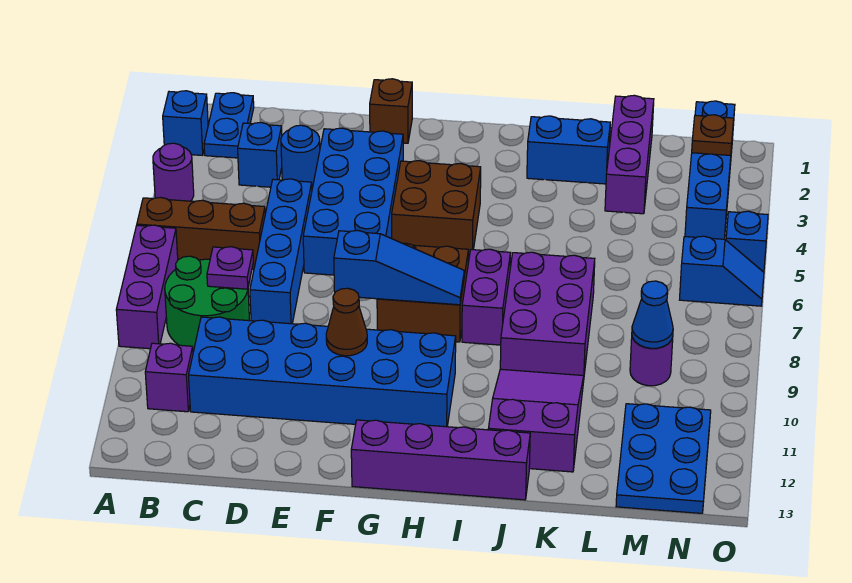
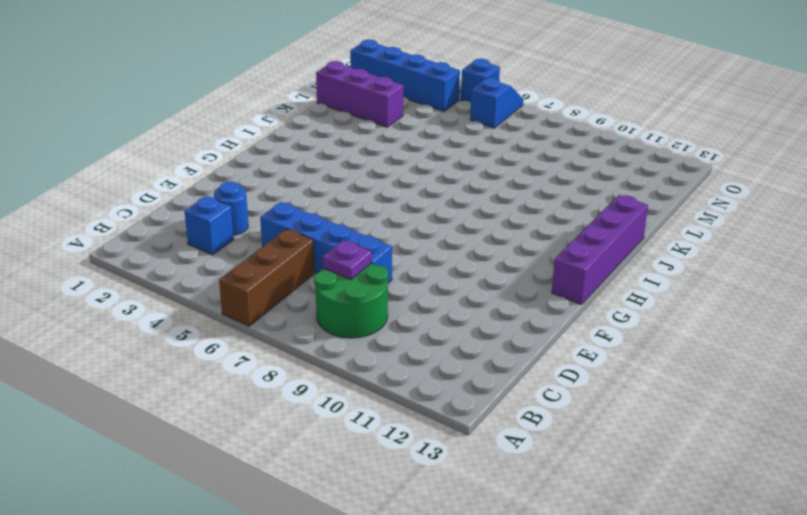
none -> blue 1x1 brick [163,91,208,155]
none -> purple 1x1 round brick [153,143,194,201]
none -> purple 1x3 brick [116,225,178,349]
none -> blue 1x2 plate [204,93,254,158]

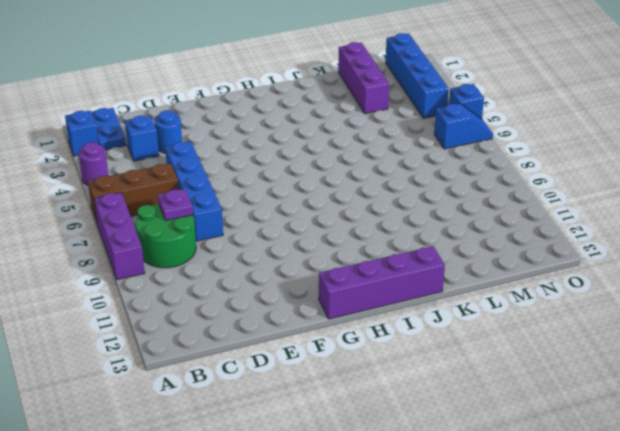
none -> purple 1x1 brick [145,343,193,412]
none -> blue 2x6 brick [189,317,456,427]
none -> blue 2x4 brick [303,128,403,275]
none -> brown 1x1 brick [370,79,412,143]

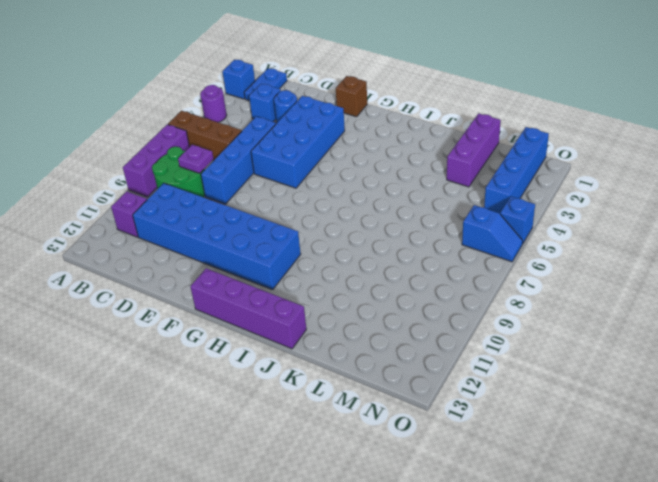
none -> brown 2x2 brick [392,161,481,257]
none -> brown 2x2 brick [377,243,468,342]
none -> purple 1x2 brick [462,249,510,345]
none -> blue 1x2 brick [527,116,610,184]

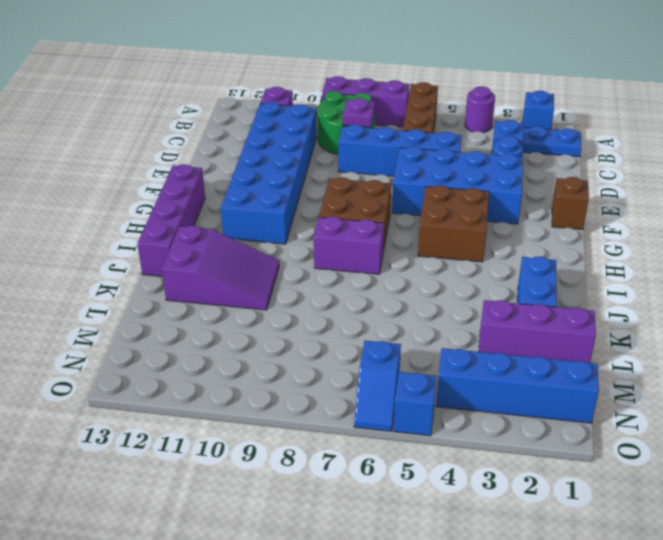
none -> purple 2x3 brick [500,252,595,376]
none -> purple 1x1 round brick [630,338,673,386]
none -> blue 2x3 plate [616,404,711,513]
none -> blue 1x3 slope [334,231,464,305]

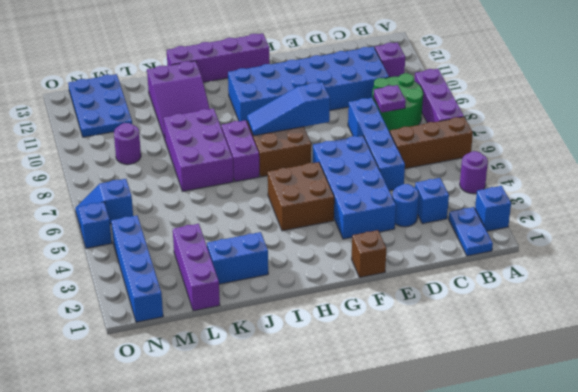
none -> brown 1x1 cone [326,288,367,356]
none -> blue 1x1 cone [632,281,673,348]
none -> brown 1x1 plate [692,115,734,155]

